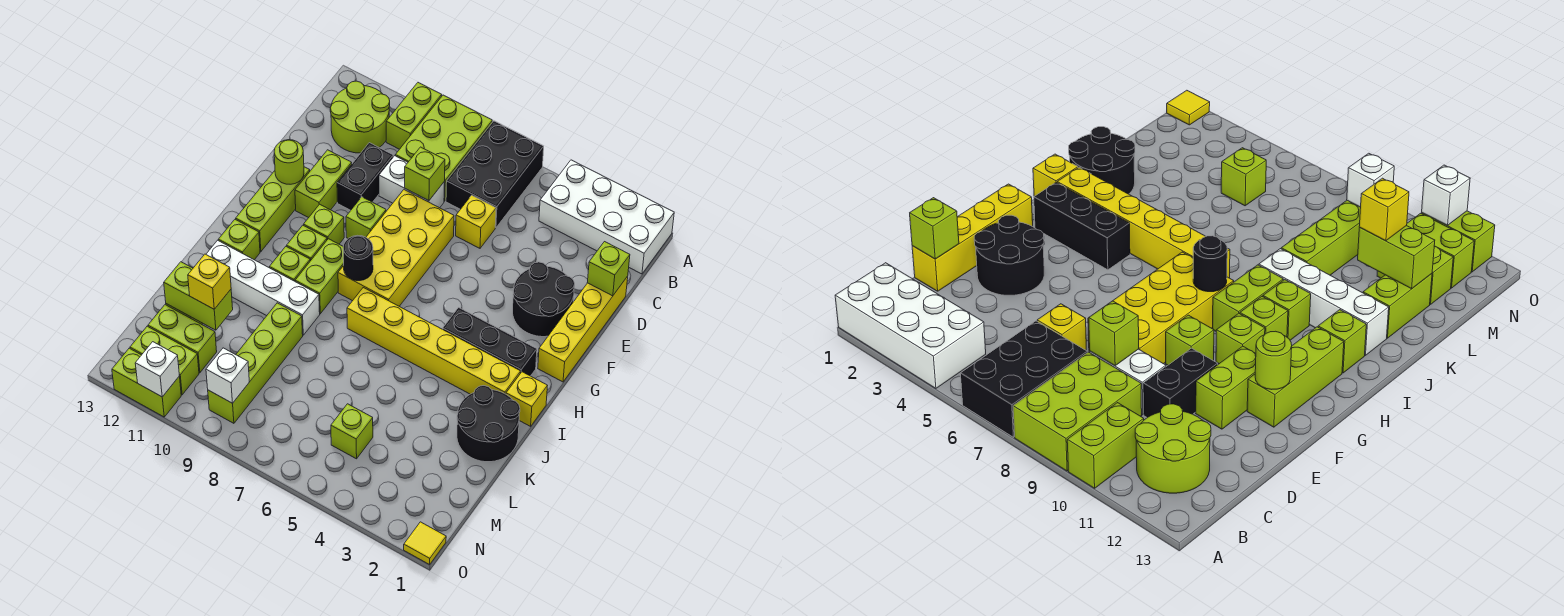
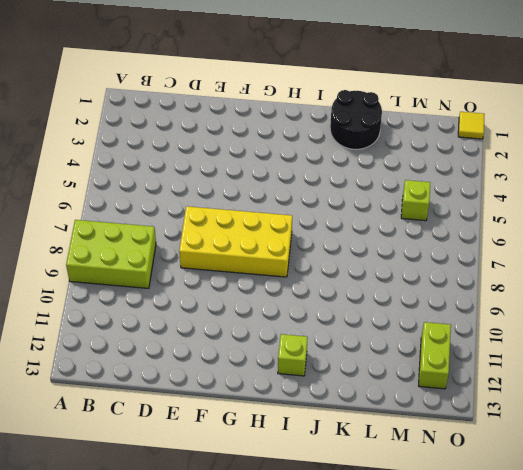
none -> white 2x4 brick [539,160,674,274]
none -> black 2x3 brick [446,121,544,228]
none -> lime 1x2 brick [386,83,442,149]
none -> lime 2x2 round brick [330,81,390,153]

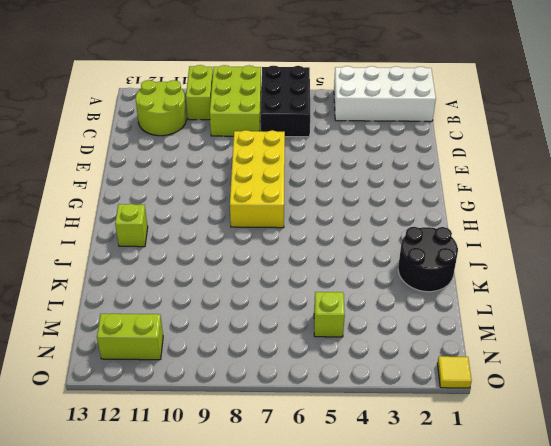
none -> yellow 1x4 brick [538,276,628,382]
none -> yellow 1x1 brick [456,195,496,248]
none -> white 1x2 brick [379,156,445,208]
none -> black 1x2 brick [337,143,393,210]

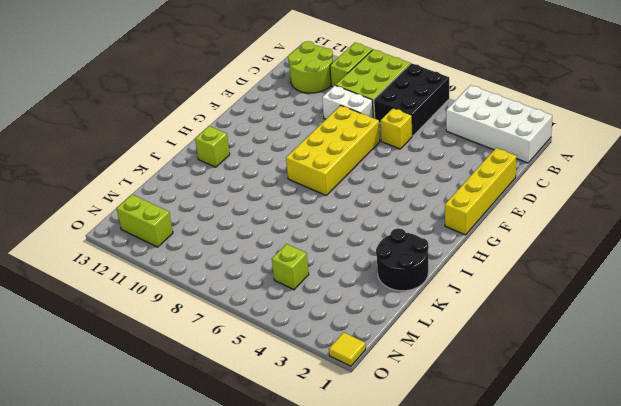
none -> black 1x2 brick [337,143,393,210]
none -> black 2x2 round brick [513,262,575,337]
none -> lime 1x2 brick [295,150,352,218]
none -> lime 1x1 brick [346,197,386,238]

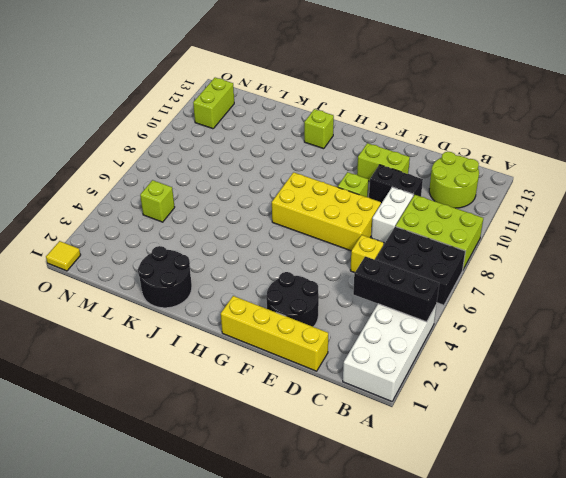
black 1x3 brick [353,256,439,322] -> black 1x3 brick turned to [443,308,537,376]
none -> lime 1x2 brick [386,83,442,149]
none -> lime 1x3 brick [236,167,310,252]
none -> lime 1x1 brick [304,204,344,244]
none -> lime 1x2 brick [295,239,344,314]

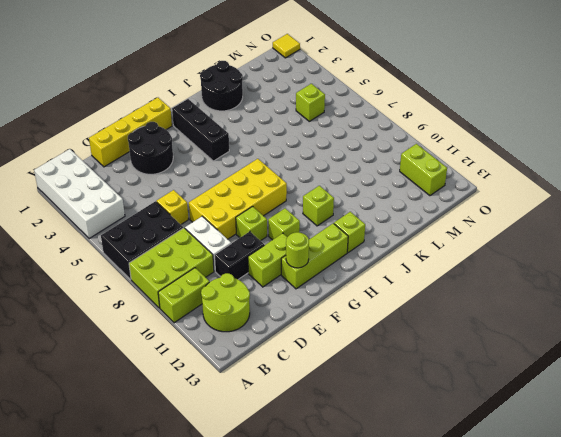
none -> lime 1x2 brick [295,239,344,314]
none -> lime 1x1 brick [287,225,327,261]
none -> yellow 1x1 brick [506,372,547,426]
none -> yellow 1x6 brick [347,288,521,394]

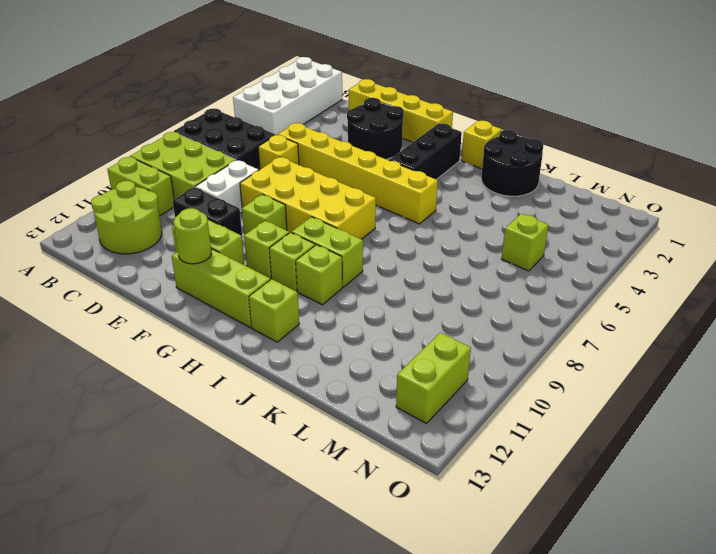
yellow 1x6 brick [278,123,438,224] -> yellow 1x6 brick turned to [347,288,521,394]
none -> white 1x4 brick [206,240,320,335]
none -> lime 1x4 brick [208,303,303,423]
none -> lime 1x2 brick [1363,274,1432,338]
none -> lime 1x2 brick [148,305,217,373]

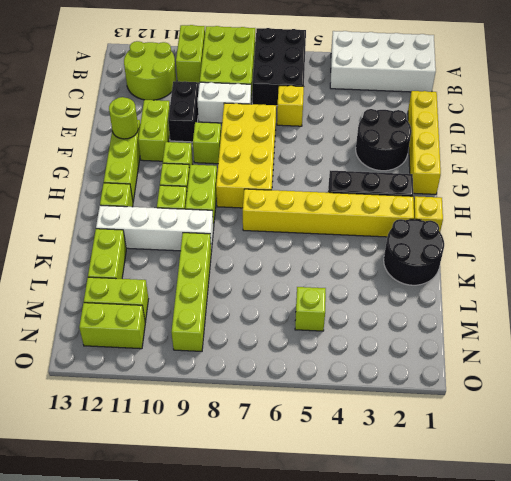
none -> yellow 1x1 tile [404,522,446,565]
none -> lime 1x2 brick [112,348,181,417]
none -> lime 1x1 brick [587,242,630,296]
none -> lime 1x1 brick [405,147,445,201]

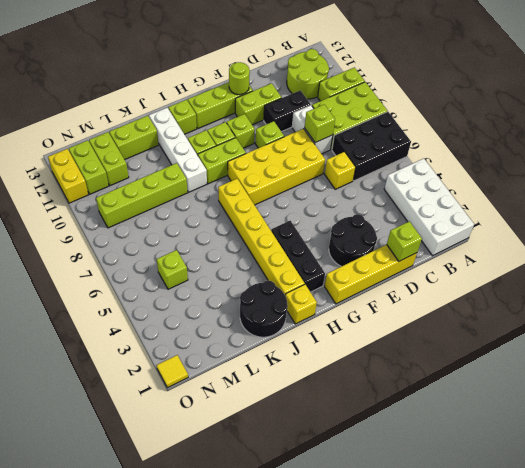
yellow 1x2 brick [48,149,88,203] -> lime 1x2 brick [112,348,181,417]
none -> black 1x1 round brick [343,235,373,281]
none -> lime 1x2 brick [164,262,233,330]
none -> white 1x1 brick [206,348,249,403]
none -> white 1x1 brick [135,342,179,397]

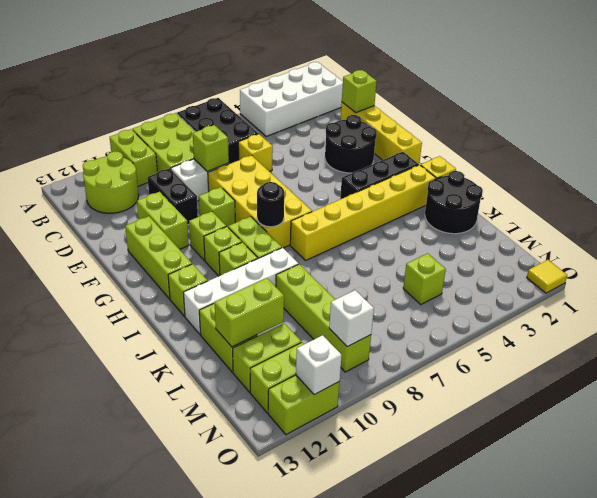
none -> lime 1x1 round brick [274,140,304,184]
none -> yellow 1x1 brick [188,254,231,309]

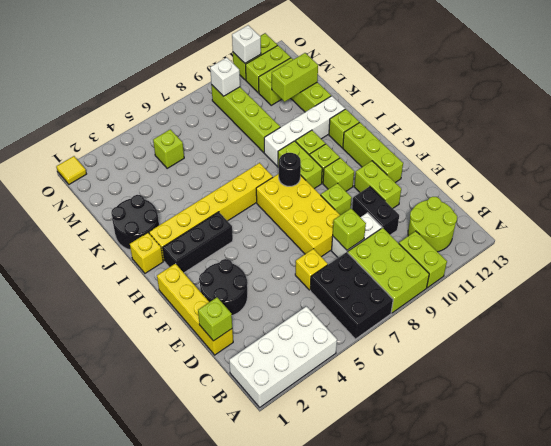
none -> lime 1x1 round brick [274,140,304,184]
none -> yellow 1x1 brick [188,254,231,309]

